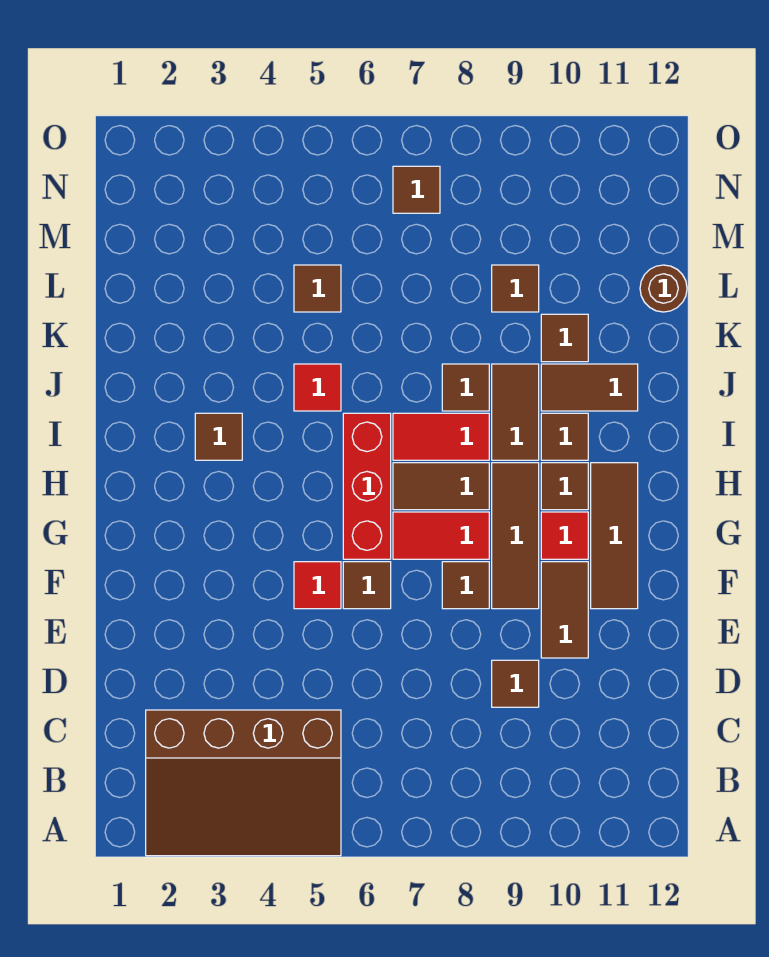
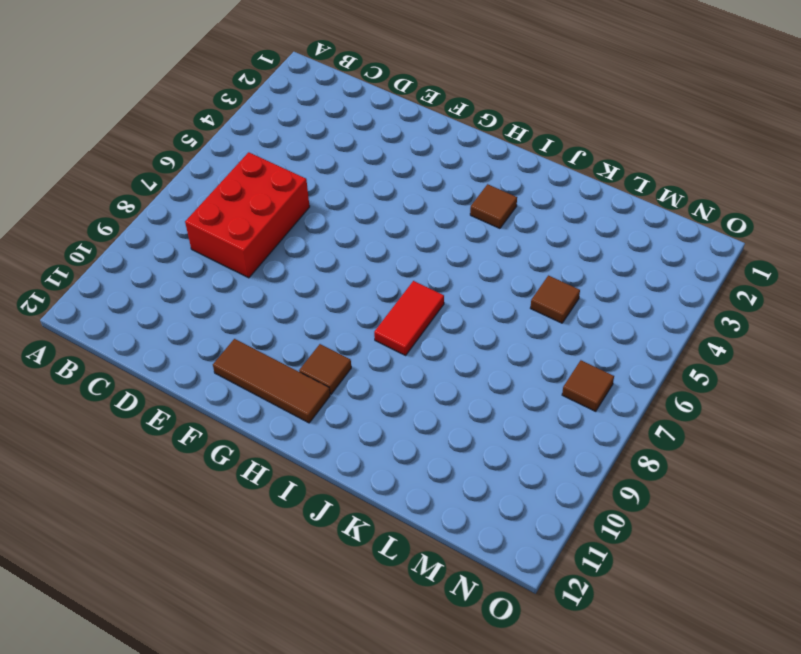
red 2x3 brick [185,152,310,278] -> none
none -> brown 3x4 slope [146,710,341,856]
none -> brown 1x1 tile [492,660,539,707]
none -> brown 1x2 tile [541,562,588,658]

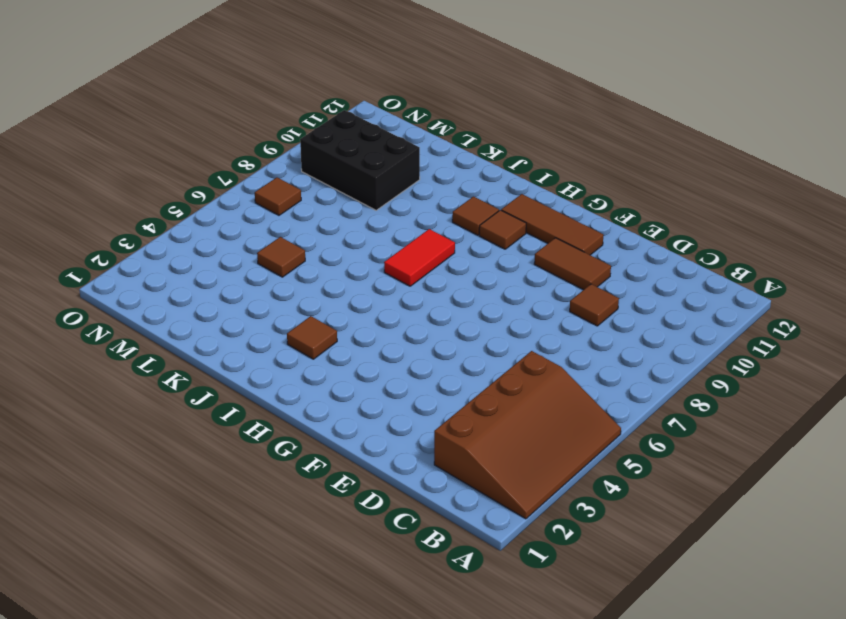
black 2x3 brick [300,110,420,210] -> brown 1x1 tile [492,265,539,312]
none -> red 1x1 tile [294,562,341,609]
none -> brown 1x1 tile [343,562,391,609]
none -> brown 1x1 tile [442,562,489,609]

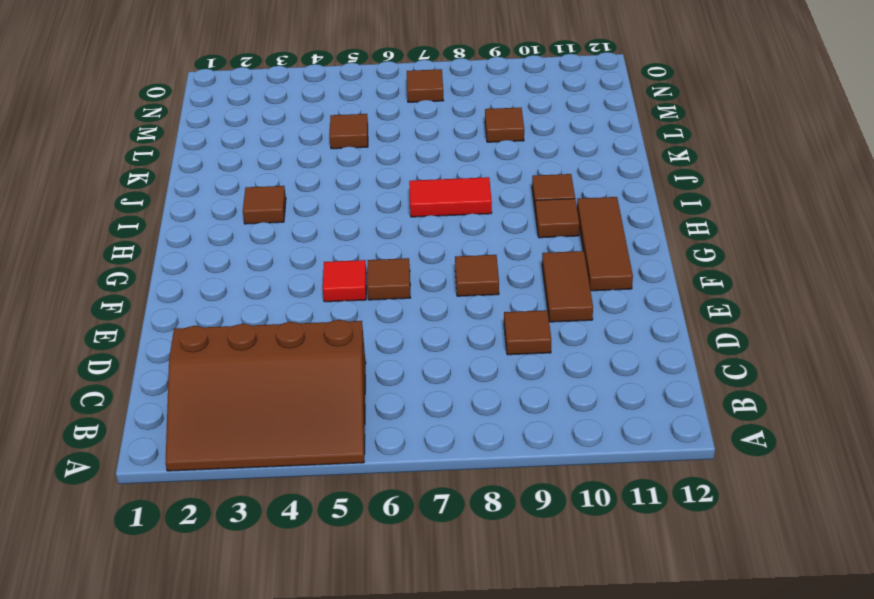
none -> brown 1x3 tile [492,463,539,609]
none -> red 1x3 brick [343,413,391,559]
none -> red 1x2 tile [393,512,489,559]

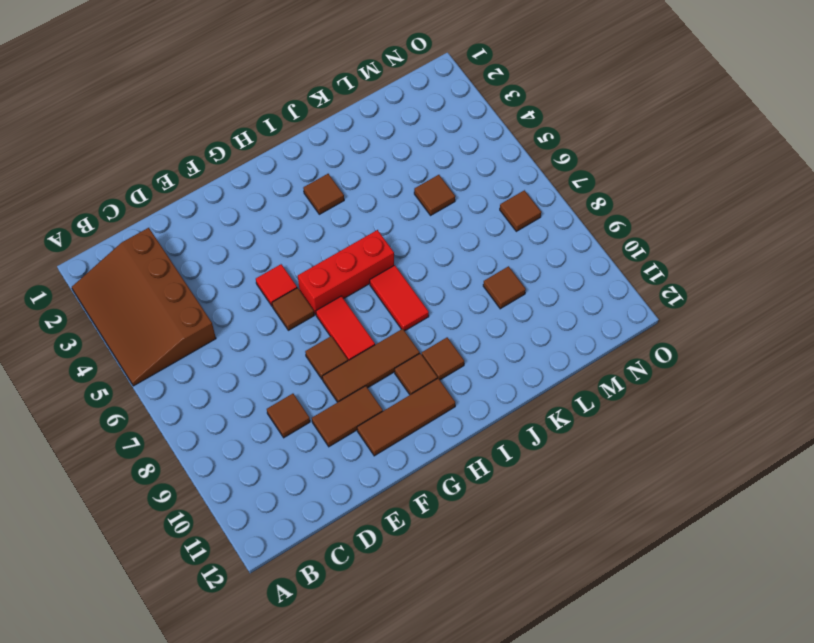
none -> red 1x1 tile [541,512,588,559]
none -> brown 1x2 tile [393,463,489,510]
none -> brown 1x2 tile [492,364,539,460]

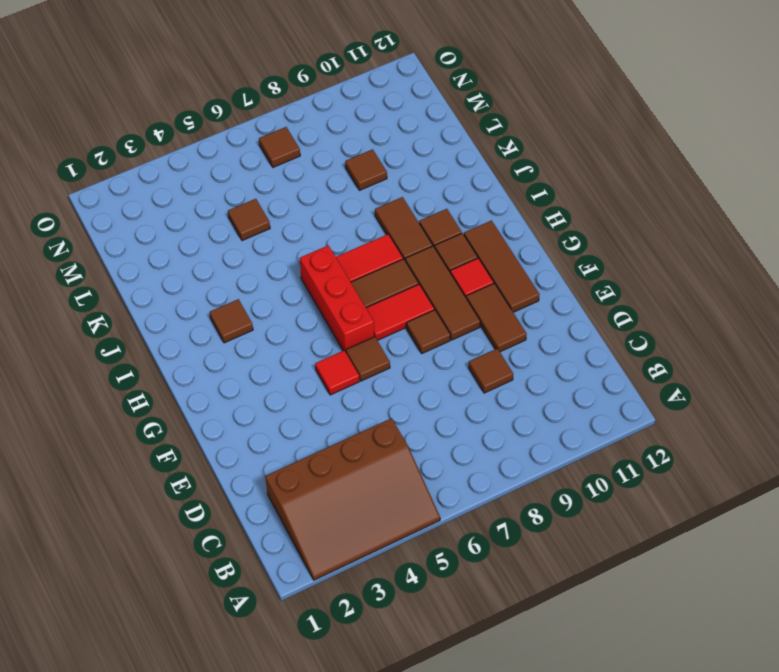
none -> red 1x1 tile [294,364,341,411]
none -> brown 1x1 tile [442,364,489,411]
none -> brown 1x2 tile [541,364,638,411]

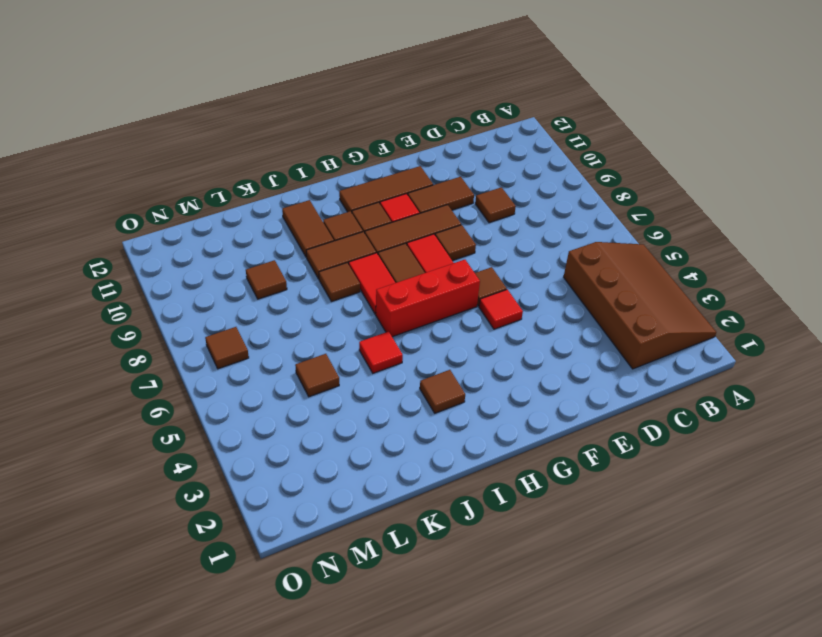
none -> brown 1x1 tile [541,314,588,362]
none -> brown 1x1 round brick [640,265,687,312]

